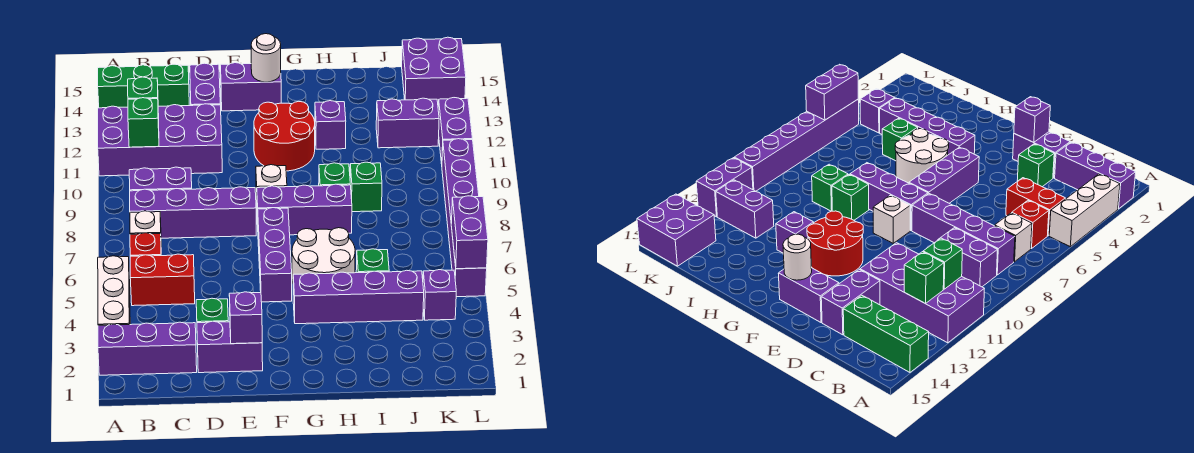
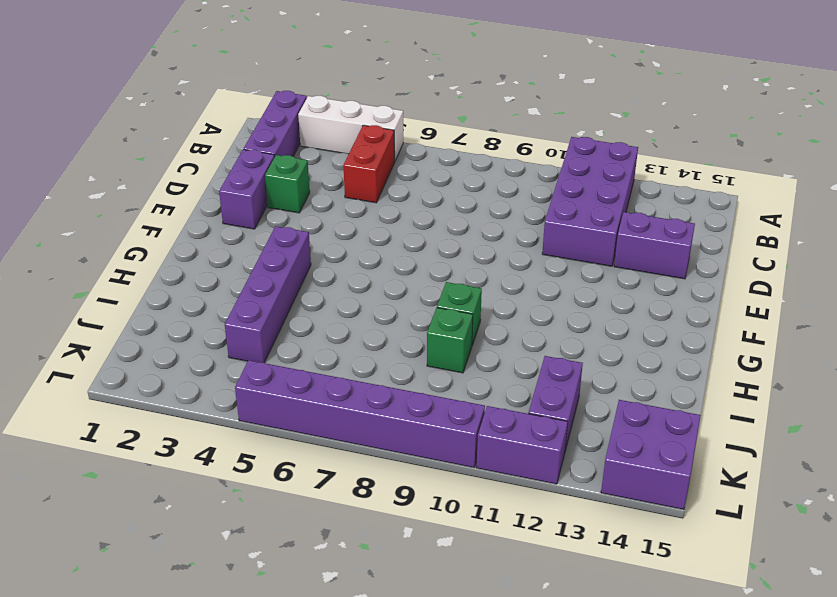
none -> green 1x3 brick [98,64,189,108]
none -> red 1x1 brick [130,233,161,256]
none -> white 1x1 brick [130,211,162,255]
none -> purple 1x4 brick [130,187,256,238]

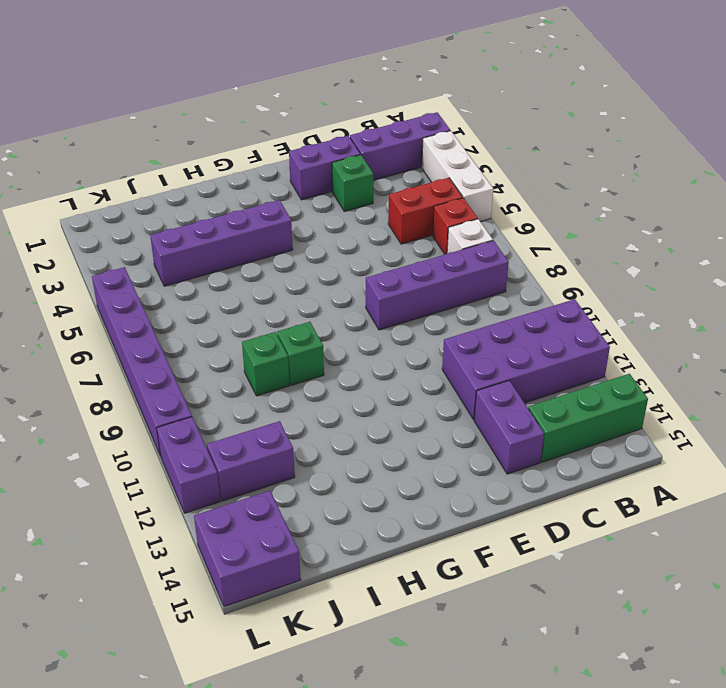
none -> purple 1x2 brick [129,167,192,191]
none -> purple 1x2 brick [220,63,281,111]
none -> purple 1x3 brick [258,208,292,302]
none -> purple 1x3 brick [257,184,352,235]

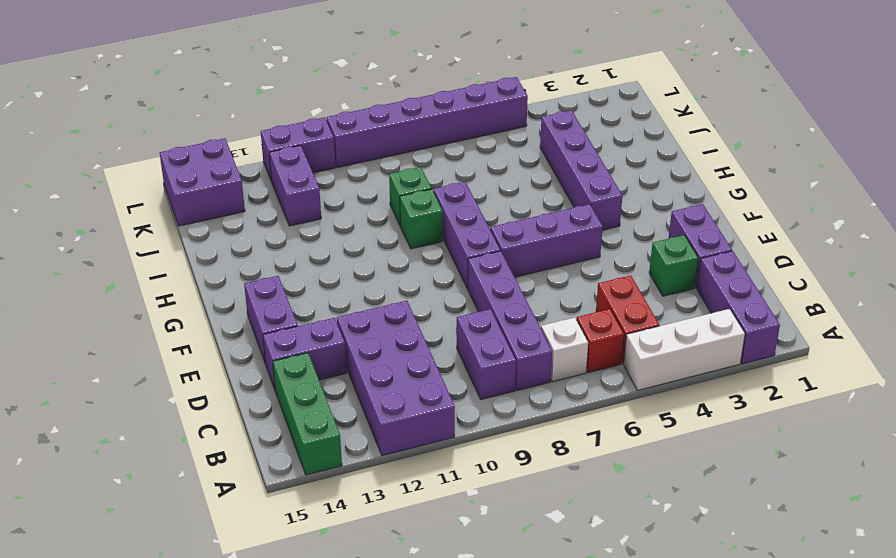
none -> white 1x1 brick [256,165,287,203]
none -> red 2x2 round brick [254,102,315,171]
none -> white 2x2 round brick [292,228,355,281]
none -> purple 1x1 brick [315,101,346,149]

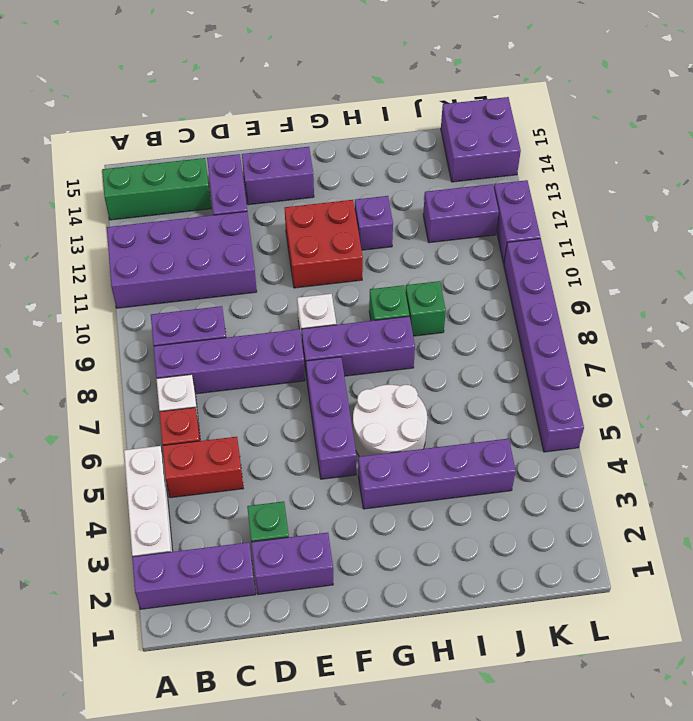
red 2x2 brick [285,200,363,288] -> red 2x2 round brick [254,102,315,171]
none -> green 1x1 brick [356,249,389,273]
none -> purple 1x1 brick [423,270,456,320]
none -> green 1x1 brick [128,98,159,147]
none -> green 1x1 brick [128,77,159,119]

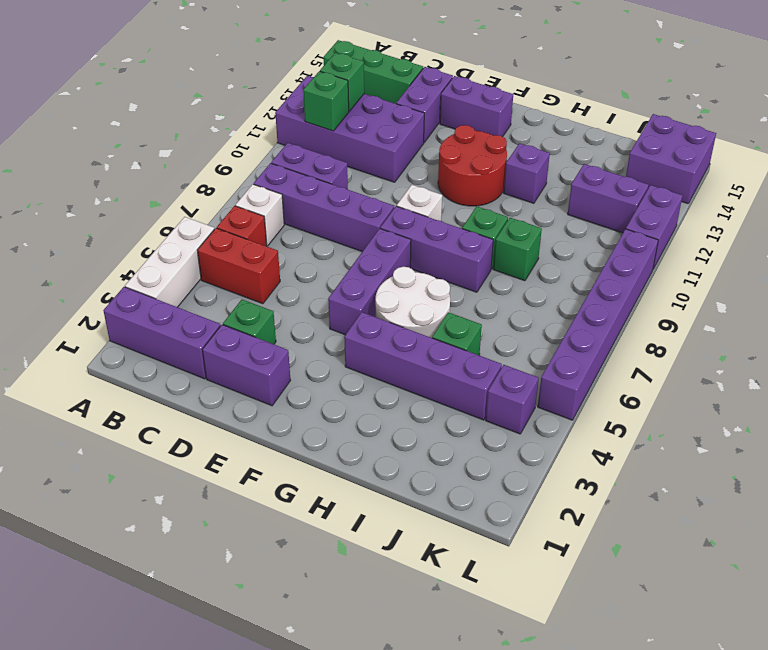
none -> purple 1x1 brick [229,292,262,344]
none -> white 1x1 round brick [251,34,281,82]
none -> purple 1x2 brick [451,196,488,269]

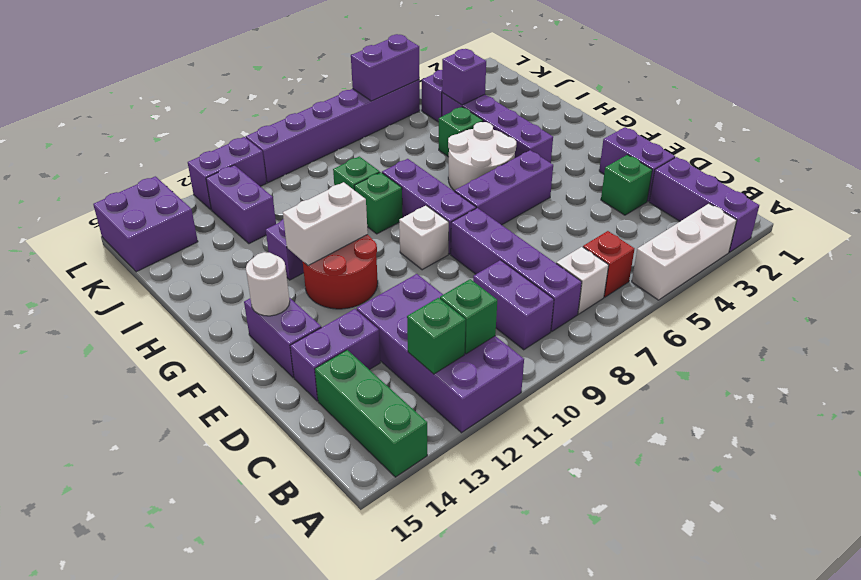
white 1x2 brick [283,182,368,266] -> none
purple 1x1 brick [442,49,486,105] -> purple 1x1 brick moved to [229,292,262,344]
none -> red 1x2 brick [130,254,195,306]

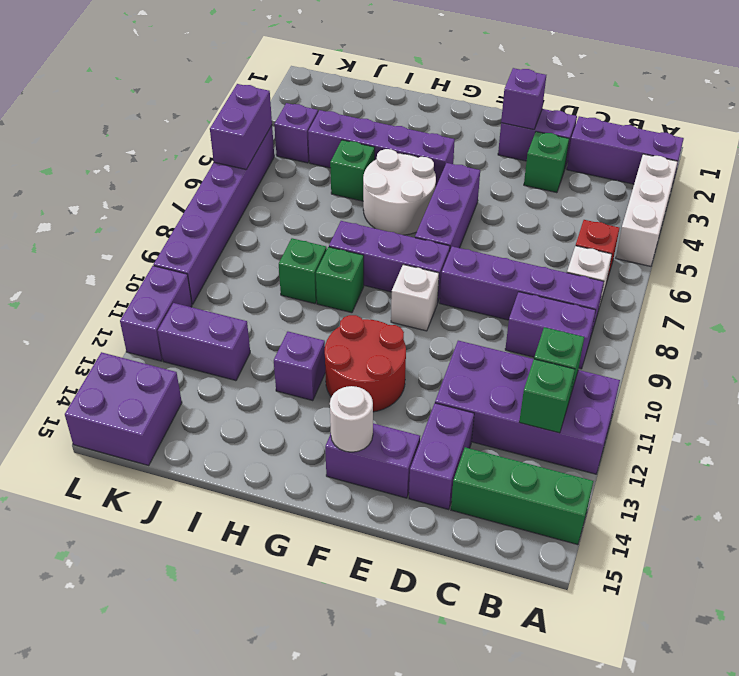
none -> red 1x2 brick [130,254,195,306]

